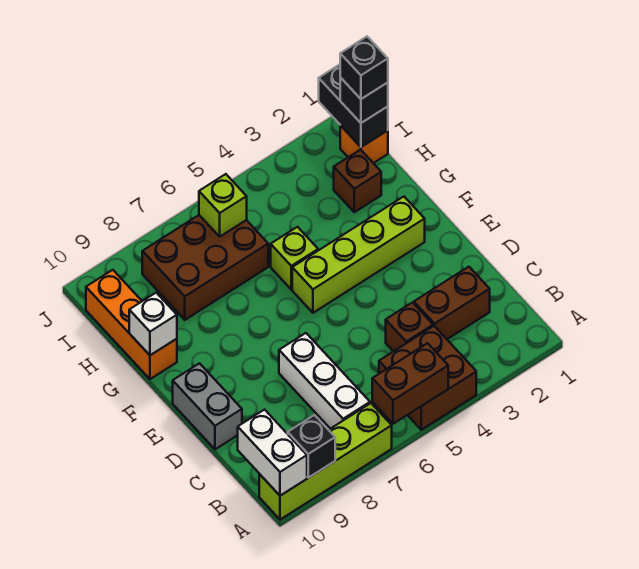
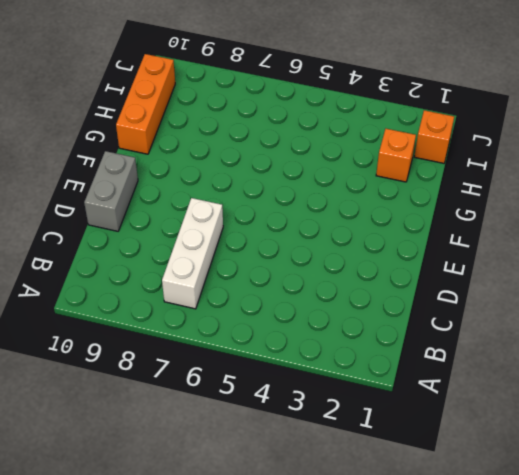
orange 1x1 brick [376,129,416,182] -> brown 1x1 brick [334,150,381,212]
none -> brown 2x2 brick [379,326,476,430]
none -> lime 1x4 brick [259,403,392,520]
none -> brown 1x2 brick [414,267,490,339]

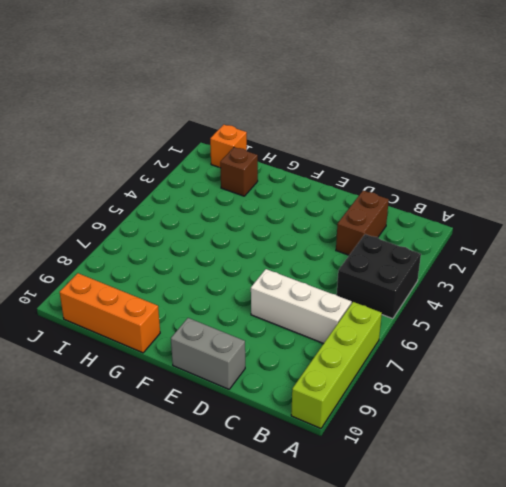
black 2x2 brick [337,234,421,319] -> brown 2x2 brick [379,326,476,430]
none -> brown 1x1 brick [386,303,433,352]
none -> lime 1x4 brick [292,197,425,313]
none -> lime 1x1 brick [271,227,318,289]

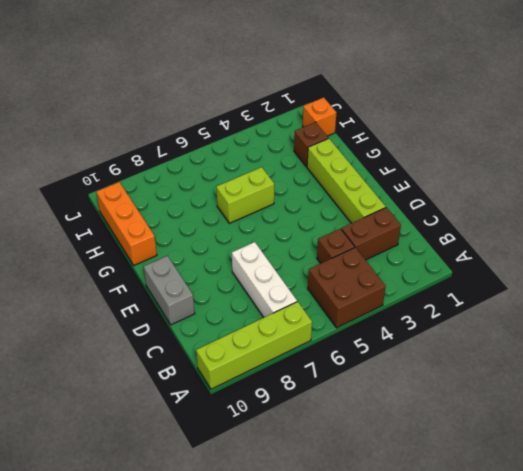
lime 1x4 brick [307,138,386,223] -> lime 1x4 brick turned to [292,197,425,313]
lime 1x2 brick [216,167,274,223] -> lime 1x1 brick [271,227,318,289]
none -> brown 2x3 brick [142,215,268,320]
none -> brown 1x2 brick [372,343,448,424]
none -> black 1x1 brick [288,415,335,478]

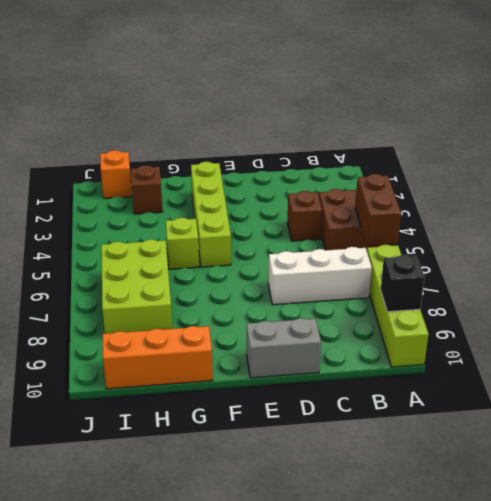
lime 2x3 brick [101,240,172,334] -> brown 2x3 brick [142,215,268,320]
none -> brown 1x2 brick [414,267,490,339]
none -> white 1x2 brick [238,410,307,496]
none -> white 1x1 brick [129,293,177,355]

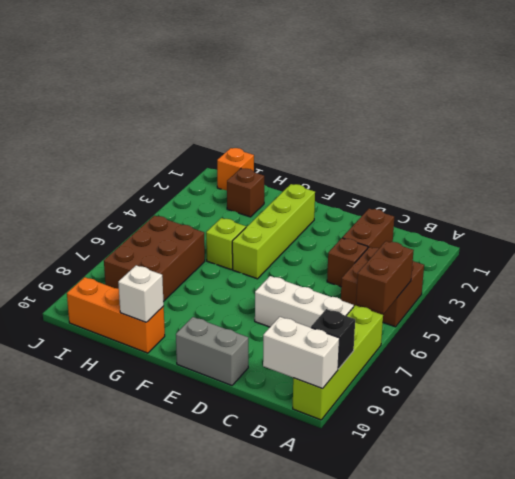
none -> black 1x2 brick [319,65,388,147]
none -> lime 1x1 brick [199,174,247,236]
none -> black 1x1 brick [340,77,388,123]

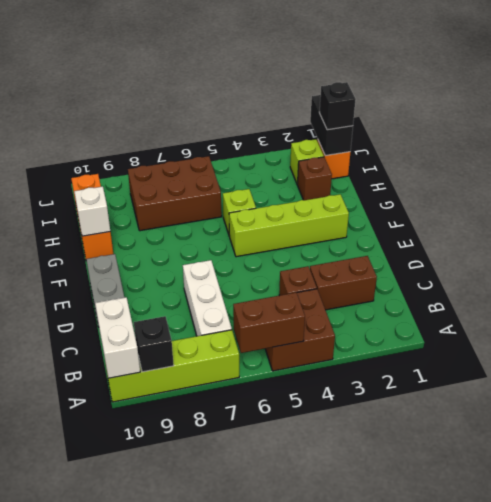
lime 1x1 brick [290,139,324,184] -> lime 1x1 brick moved to [199,174,247,236]
none -> black 1x1 brick [340,37,388,99]

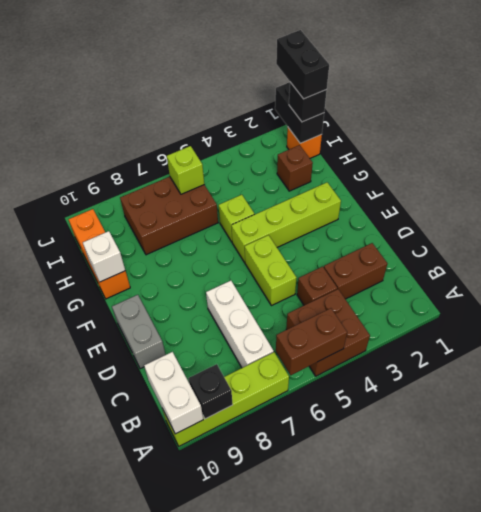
lime 1x2 brick [245,235,296,306] -> none
black 1x2 brick [276,30,329,99] -> black 1x1 brick [340,37,388,99]

